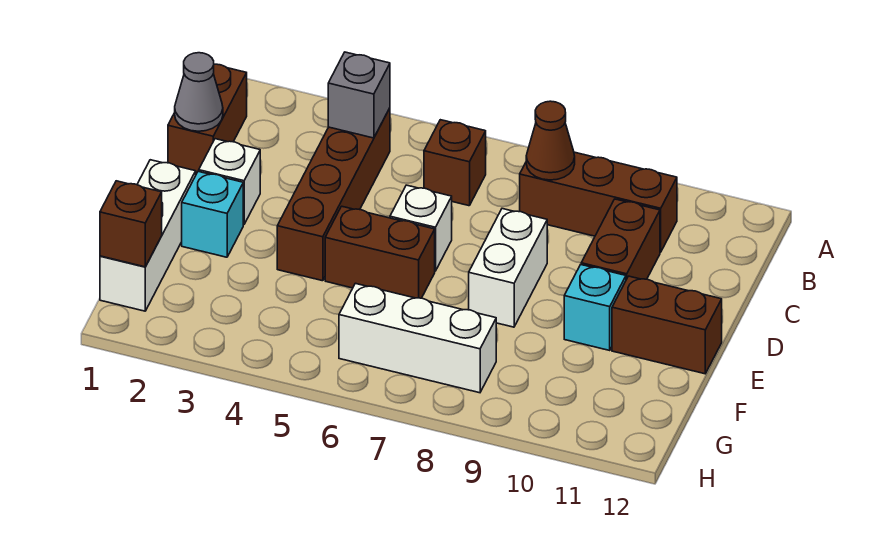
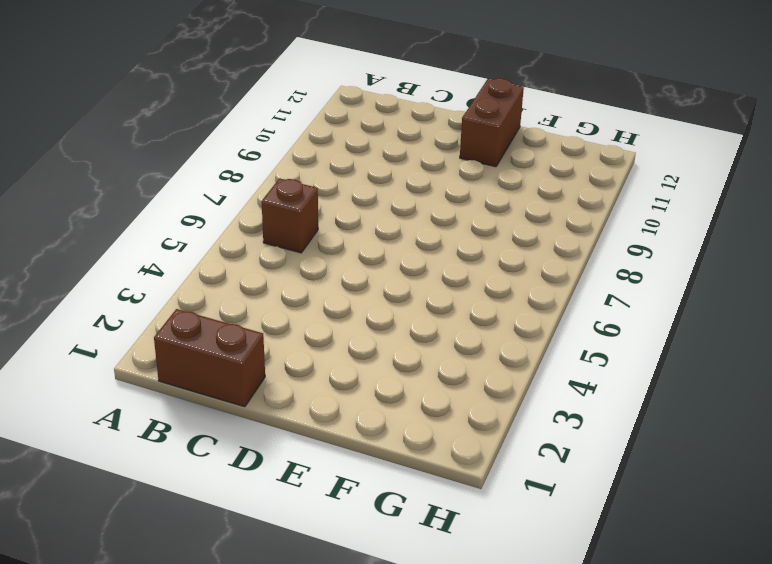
none -> brown 1x4 brick [277,108,390,281]
none -> brown 1x3 brick [520,152,677,252]
none -> brown 1x2 brick [581,199,660,280]

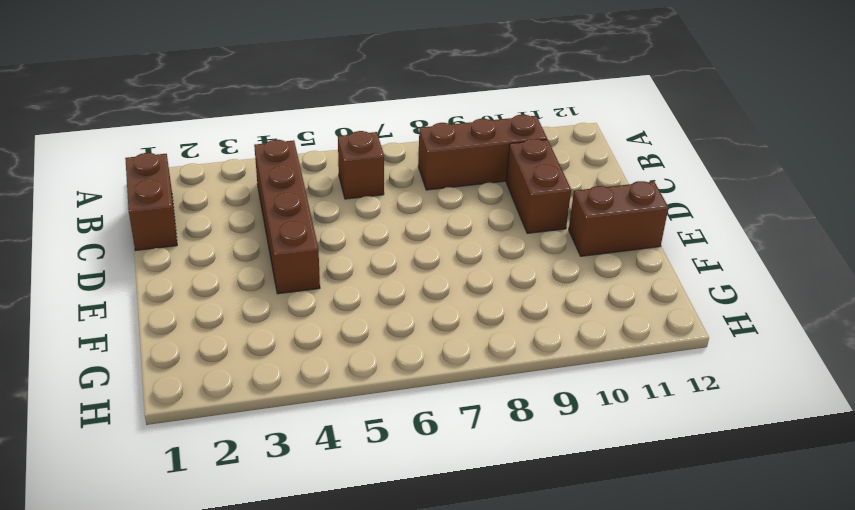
none -> white 1x1 brick [199,139,260,225]
none -> white 1x1 brick [390,185,452,271]
none -> white 1x2 brick [469,209,547,327]

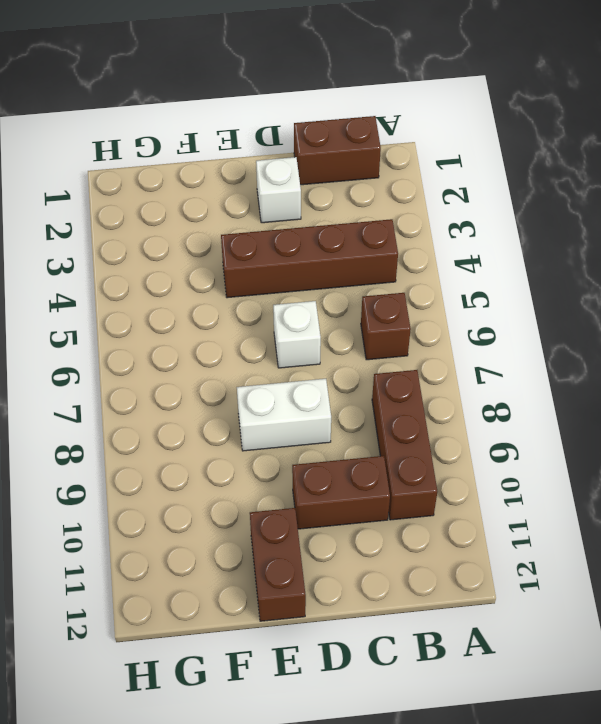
none -> white 1x3 brick [100,160,196,311]
none -> cyan 1x1 brick [182,171,243,257]
none -> brown 1x2 brick [325,206,435,298]

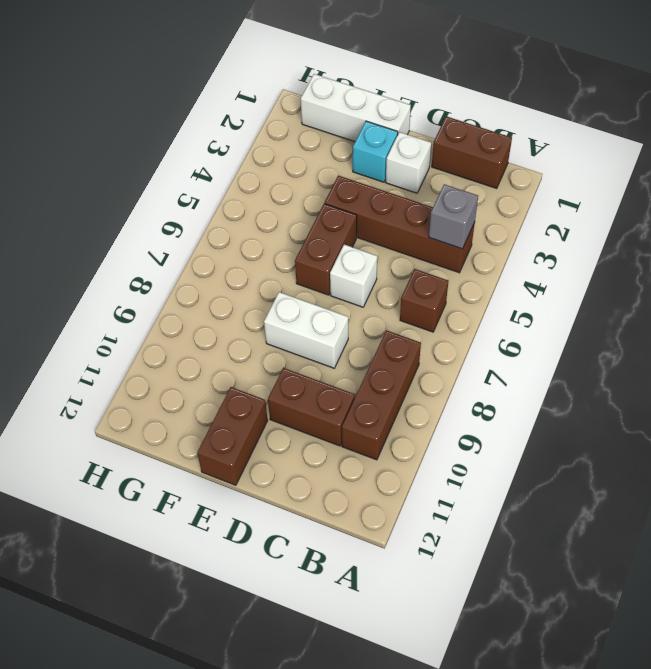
none -> cyan 1x1 brick [564,265,626,350]
none -> white 1x3 brick [339,283,496,393]
none -> brown 1x1 cone [526,101,575,180]

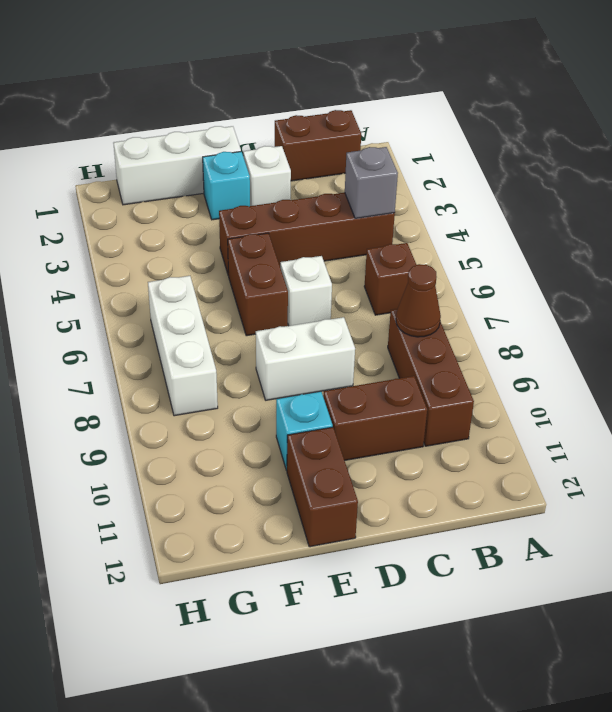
none -> grey 1x1 cone [175,53,223,131]
none -> brown 1x1 brick [100,181,162,267]

